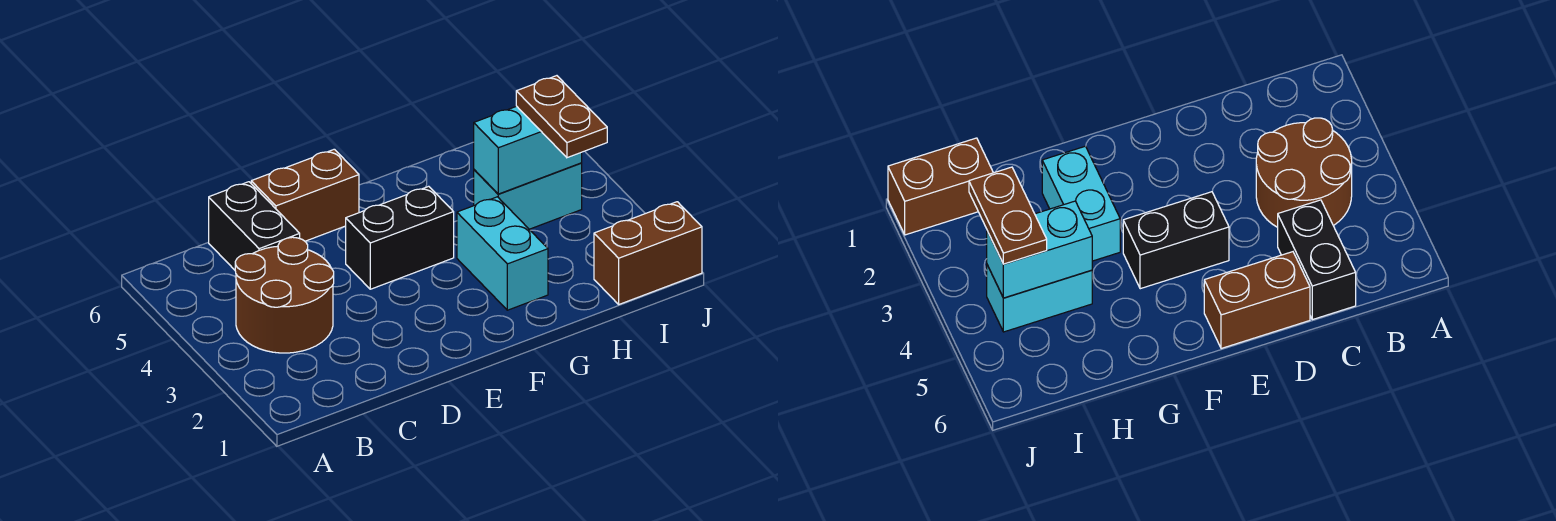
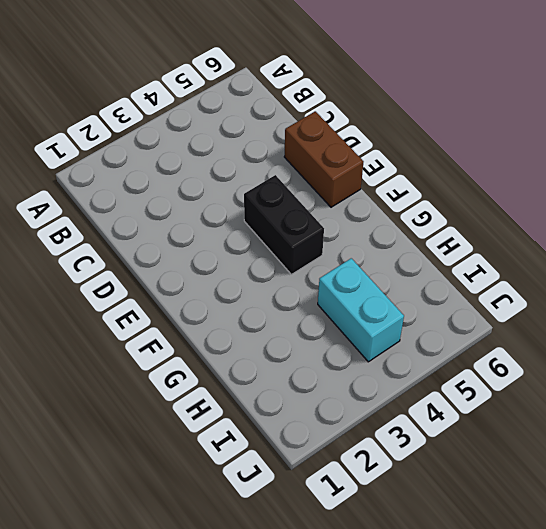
none -> brown 2x2 round brick [235,237,334,353]
none -> black 1x2 brick [209,182,300,270]

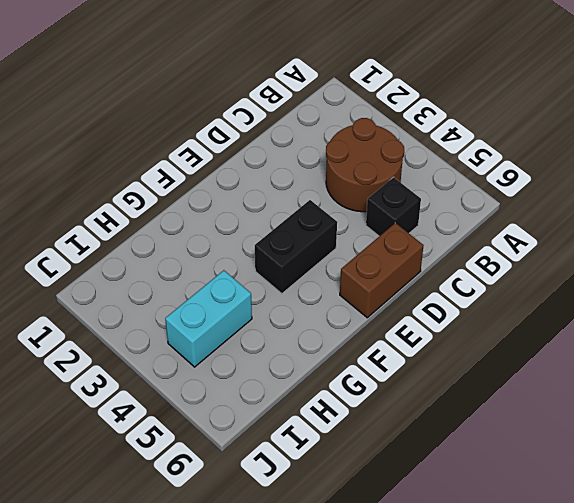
black 1x1 brick [366,177,421,236] -> black 1x2 brick [209,182,300,270]
none -> cyan 1x2 brick [457,197,548,310]
none -> brown 1x2 brick [594,202,702,304]

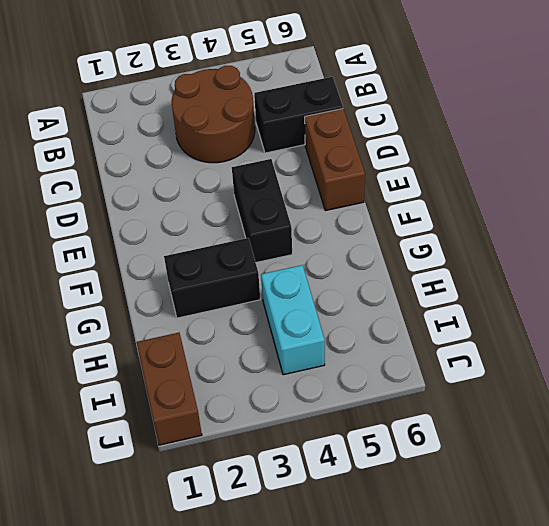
black 1x2 brick [164,238,260,318] -> cyan 1x2 brick [457,197,548,310]
none -> cyan 1x2 brick [474,106,582,194]
none -> brown 1x2 plate [516,76,607,158]

